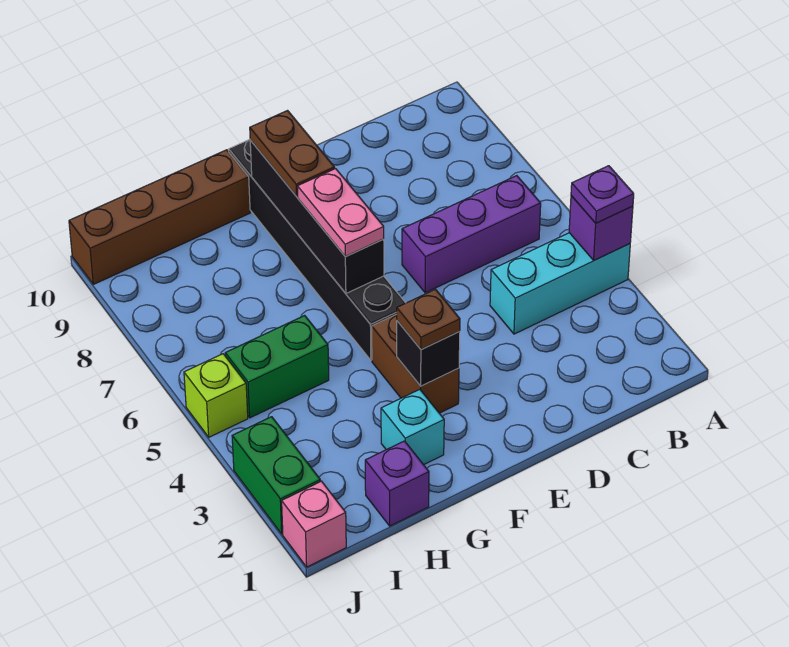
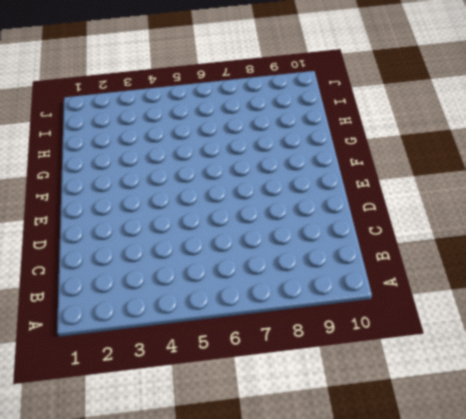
none -> cyan 1x3 brick [490,233,630,334]
none -> purple 1x3 brick [402,176,541,293]
none -> brown 1x2 brick [372,314,459,413]

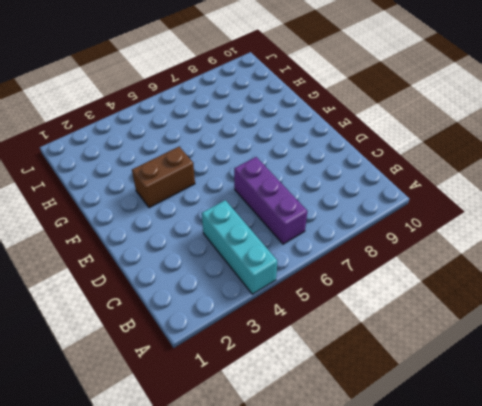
none -> black 1x6 brick [229,139,405,360]
none -> cyan 1x1 brick [381,389,444,465]
none -> brown 1x4 brick [69,150,250,284]

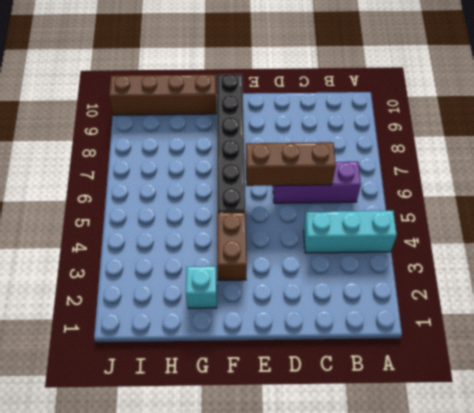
brown 1x3 brick [246,142,336,186] -> none
none -> purple 1x1 brick [365,441,429,526]
none -> green 1x2 brick [225,315,329,418]
none -> pink 1x1 brick [282,481,346,567]

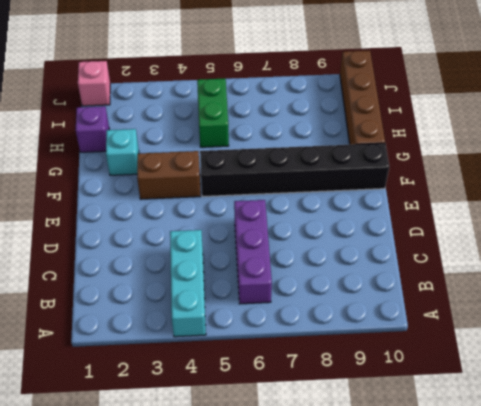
none -> green 1x2 brick [232,417,320,534]
none -> lime 1x1 brick [184,354,248,437]
none -> purple 1x1 brick [569,196,633,260]

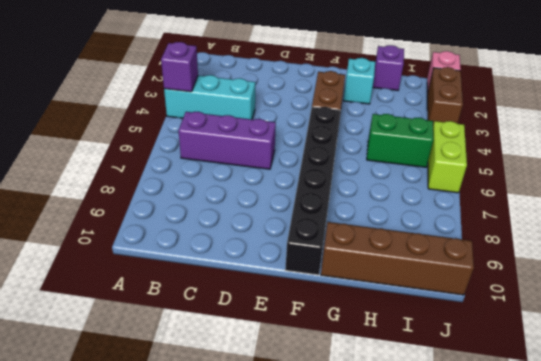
brown 1x2 brick [427,67,463,125] -> green 1x2 brick [232,417,320,534]
lime 1x2 brick [428,121,467,193] -> lime 1x1 brick [184,354,248,437]
none -> black 1x1 brick [397,321,460,386]
none -> black 1x4 brick [250,140,384,293]
none -> purple 1x1 plate [571,166,634,223]

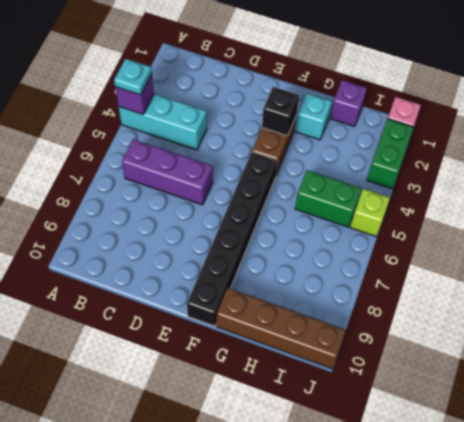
cyan 1x1 plate [114,59,152,95] -> purple 1x1 plate [571,166,634,223]
none -> black 1x4 brick [250,140,384,293]
none -> brown 1x1 plate [397,289,460,349]
none -> pink 1x2 plate [297,169,384,257]

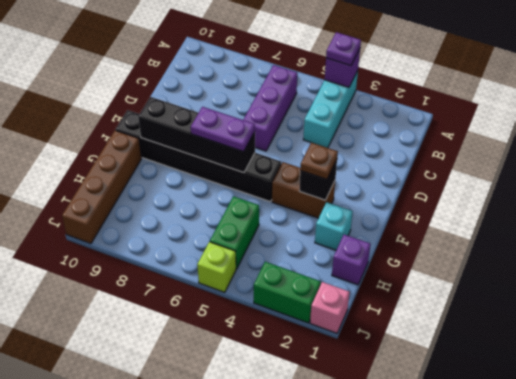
purple 1x2 plate [191,107,255,152] -> pink 1x2 plate [297,169,384,257]
none -> brown 1x2 plate [250,111,335,196]

